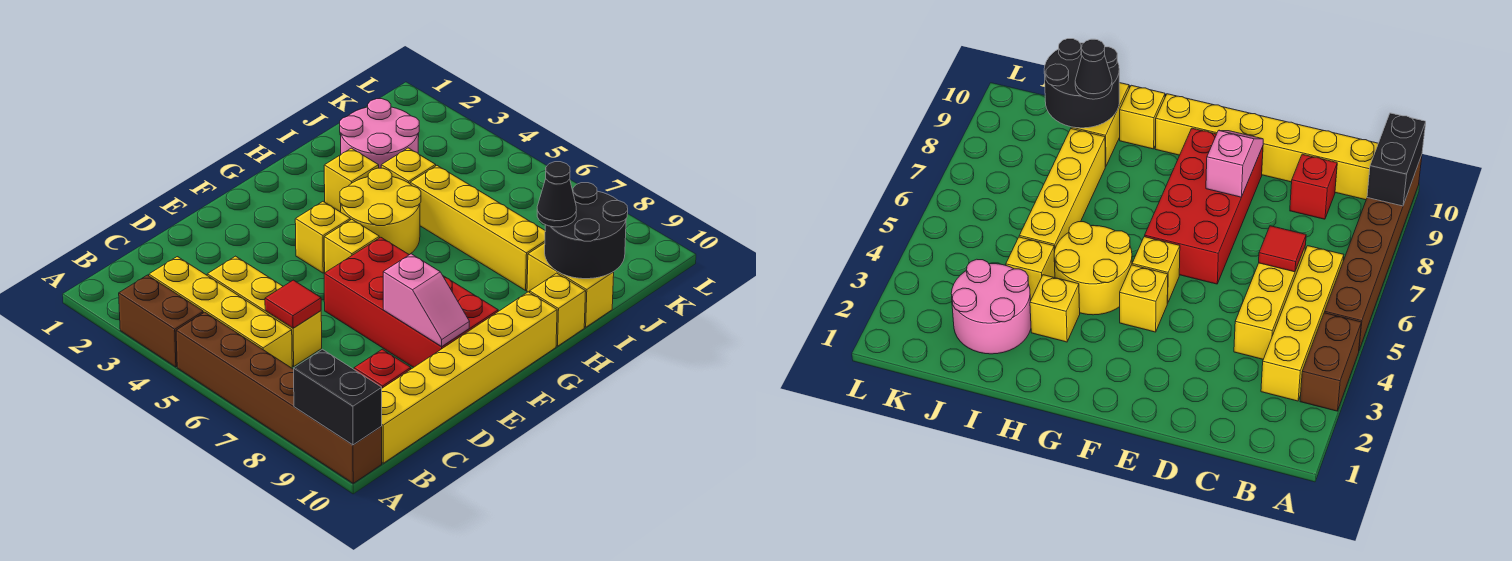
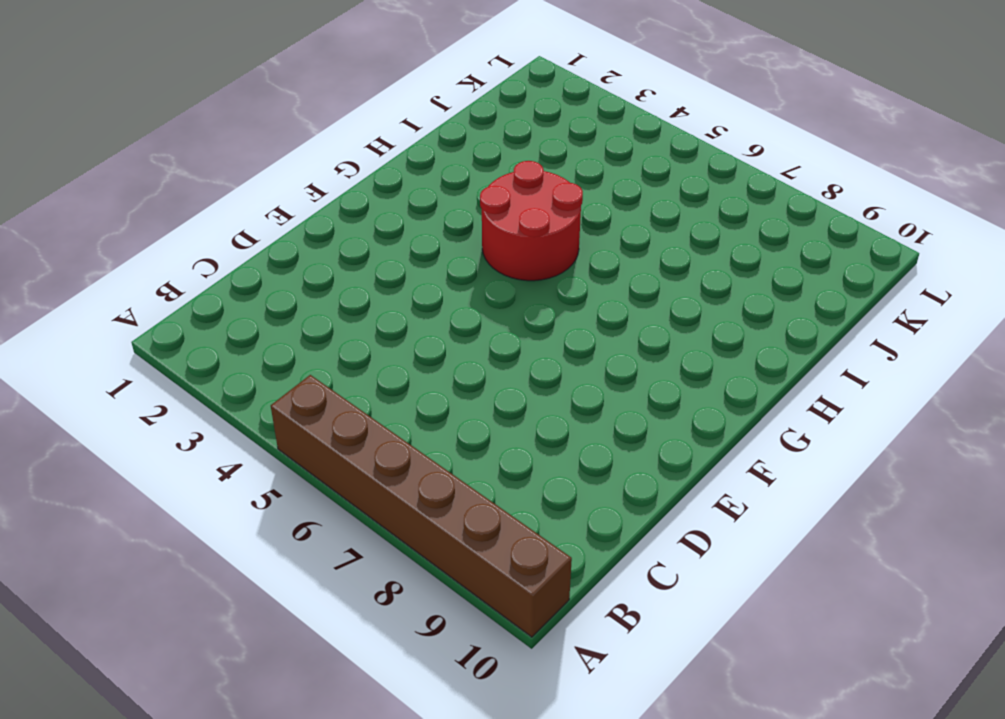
red 2x2 round brick [480,161,583,281] -> yellow 2x2 round brick [340,168,421,255]
none -> brown 1x2 brick [119,275,203,367]
none -> yellow 1x4 brick [149,257,292,368]
none -> yellow 1x6 brick [381,292,557,463]

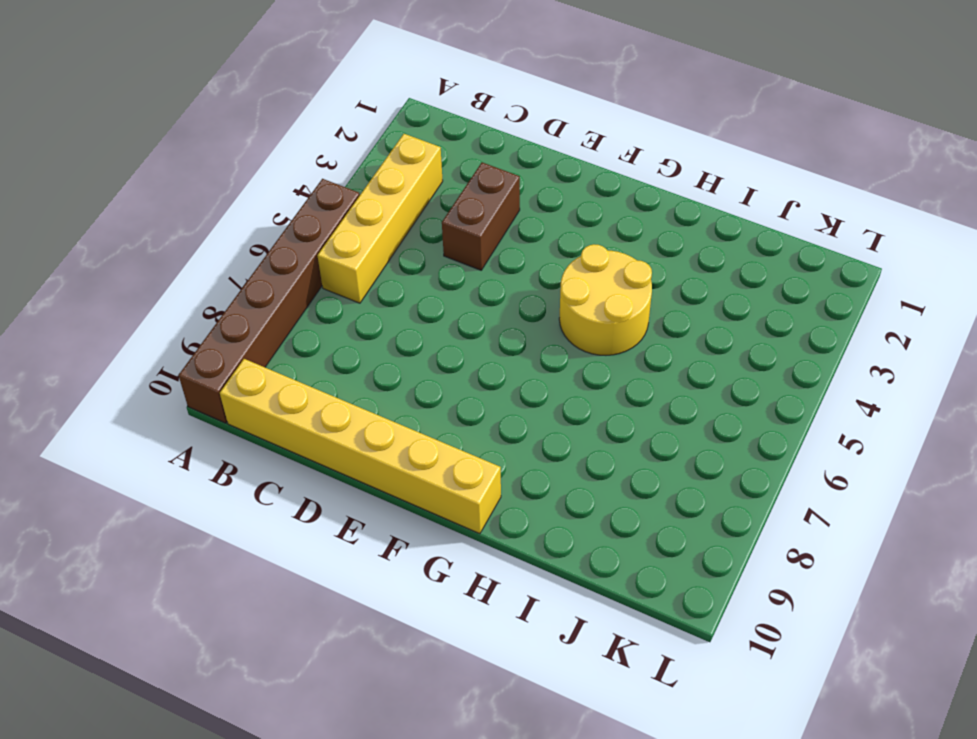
brown 1x2 brick [442,162,520,270] -> brown 1x2 brick moved to [119,275,203,367]
none -> yellow 1x3 brick [207,256,322,366]
none -> red 1x1 brick [354,349,411,388]
none -> red 2x4 brick [324,237,498,367]

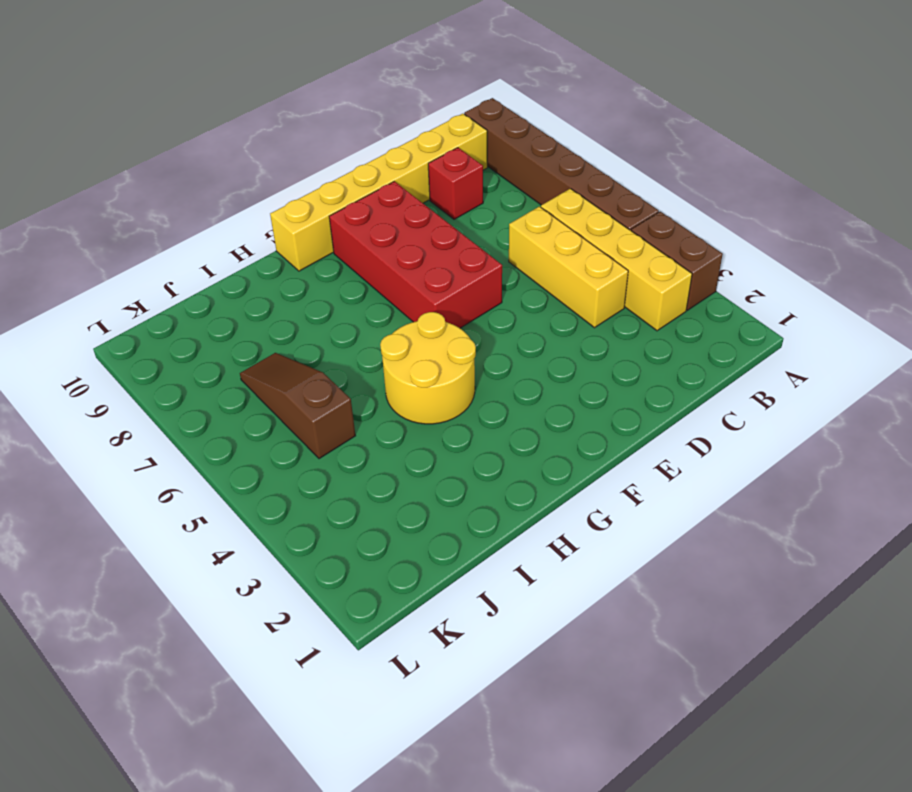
brown 1x3 slope [240,353,355,459] -> none
none -> yellow 1x1 brick [295,202,350,273]
none -> yellow 1x1 brick [324,219,379,272]
none -> yellow 1x1 brick [324,148,379,212]

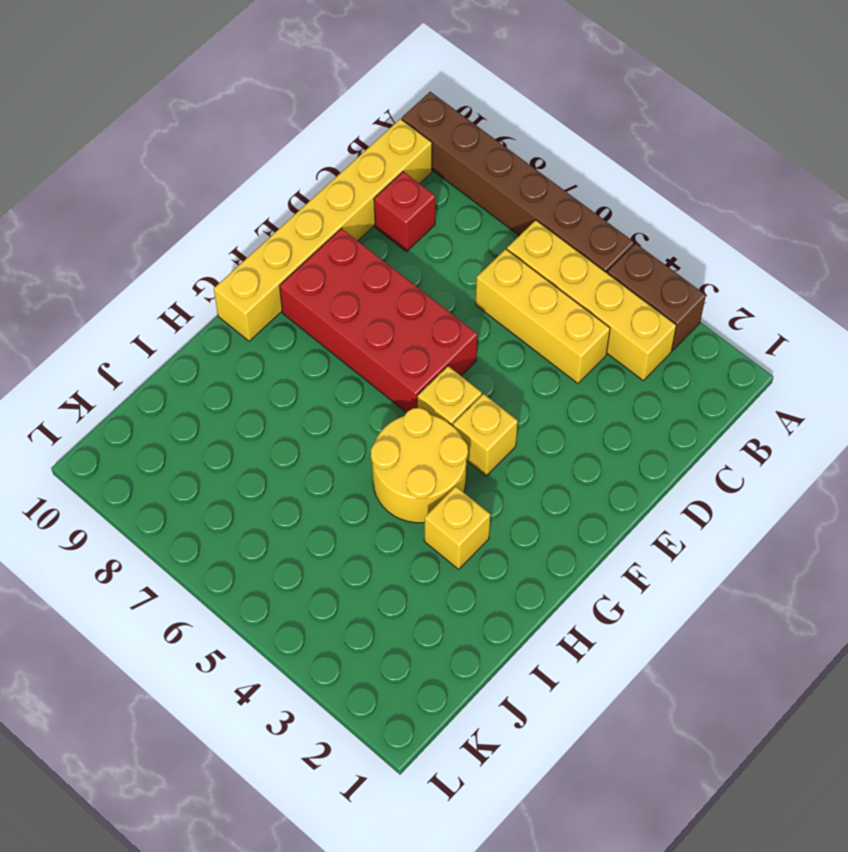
none -> yellow 1x1 brick [530,273,586,346]
none -> pink 2x2 round brick [340,99,419,168]
none -> yellow 1x1 brick [381,148,436,184]

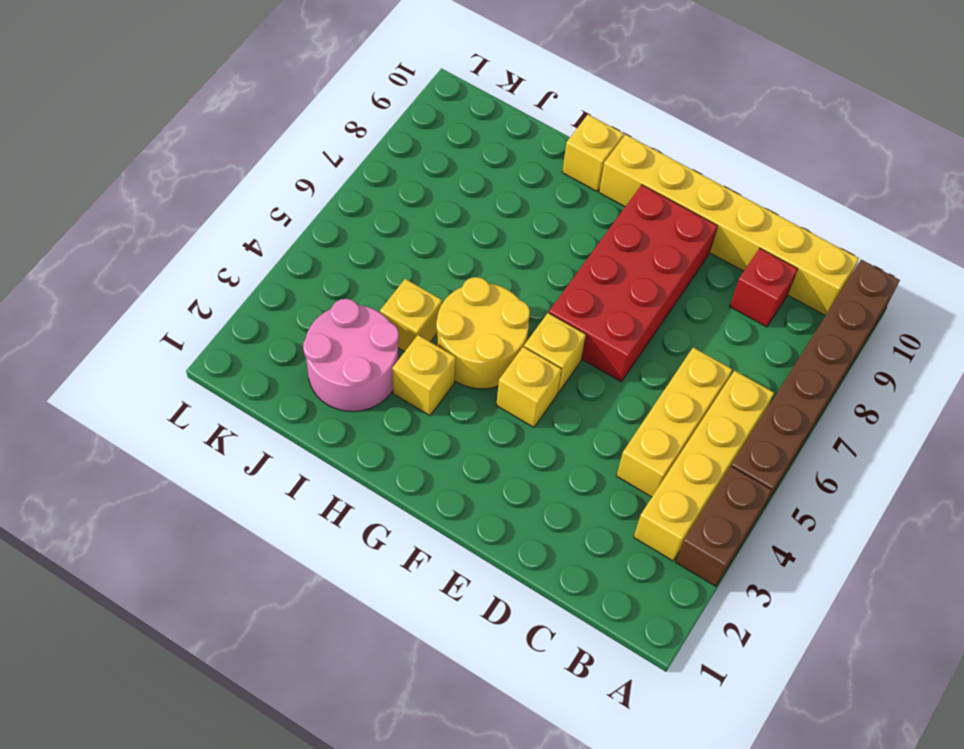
none -> yellow 1x4 brick [410,166,545,290]
none -> yellow 1x2 brick [527,243,614,327]
none -> black 1x2 brick [294,349,382,445]

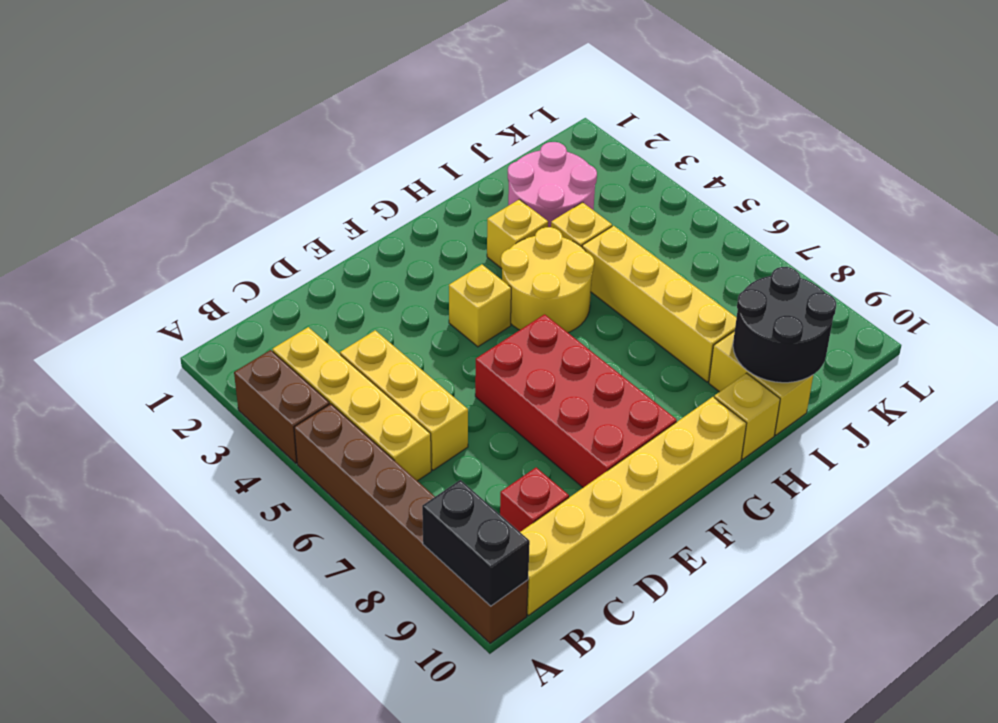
none -> yellow 1x1 brick [324,219,379,272]
none -> red 1x1 tile [265,280,321,328]
none -> pink 1x2 slope [383,254,469,347]

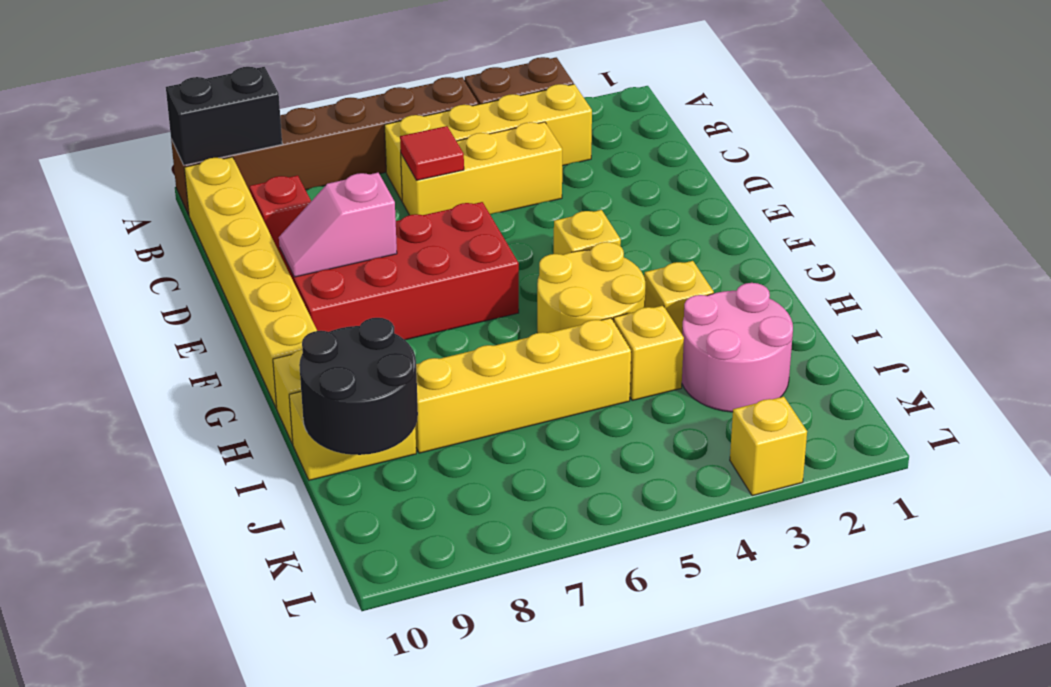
yellow 1x1 brick [730,397,807,496] -> yellow 1x1 brick moved to [324,219,379,272]
none -> black 1x1 cone [537,162,576,227]

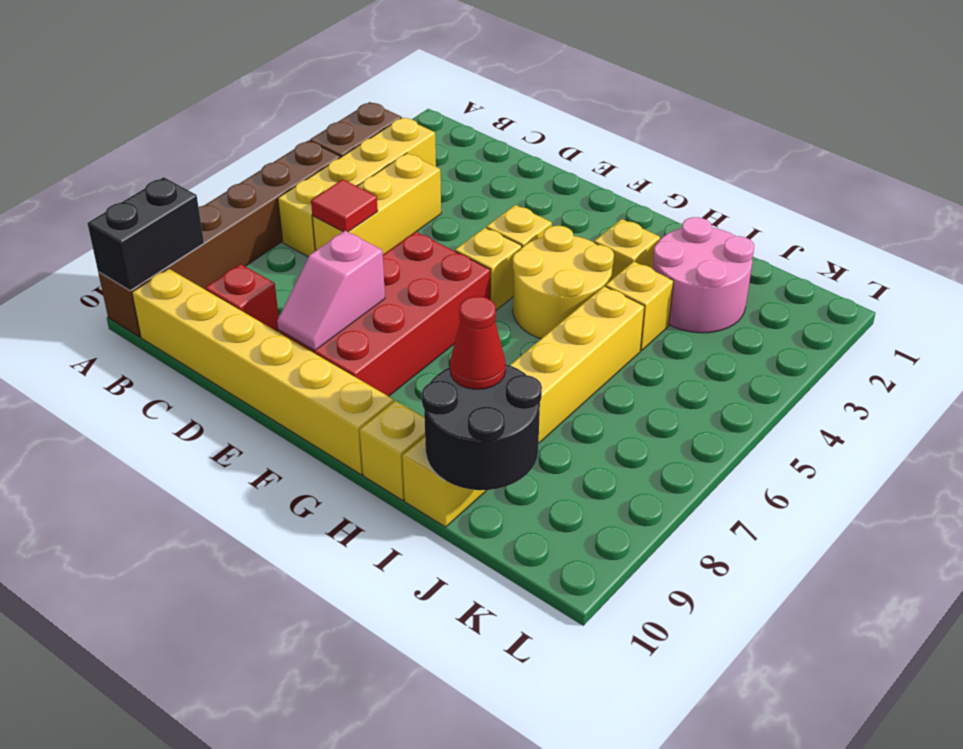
red 1x1 cone [450,296,506,389] -> black 1x1 cone [537,162,576,227]

